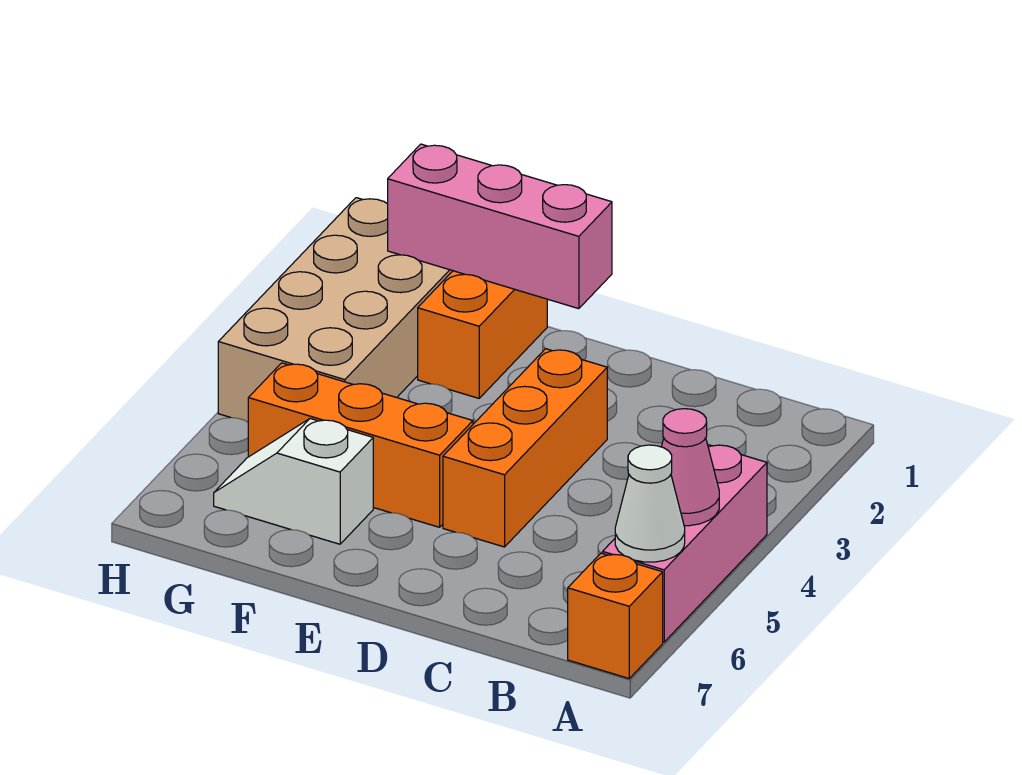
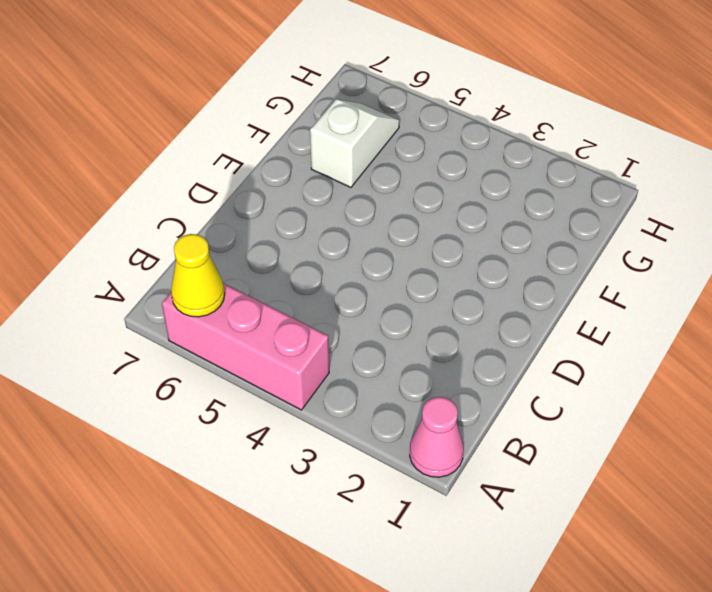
pink 1x1 cone [410,397,464,477] -> pink 1x1 cone moved to [661,409,719,526]
yellow 1x1 cone [171,234,225,317] -> white 1x1 cone [615,445,685,562]
none -> orange 1x1 brick [568,553,663,678]
none -> orange 1x3 brick [443,349,607,547]

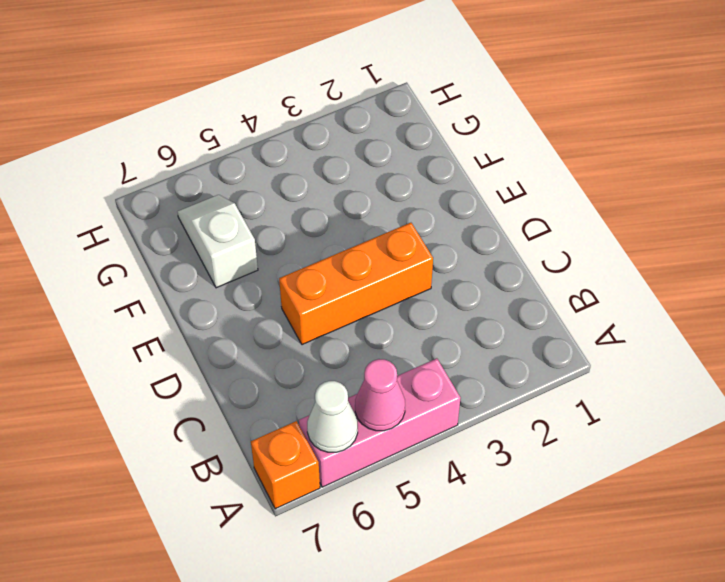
none -> orange 1x3 brick [248,363,473,527]
none -> orange 1x2 brick [418,271,547,398]

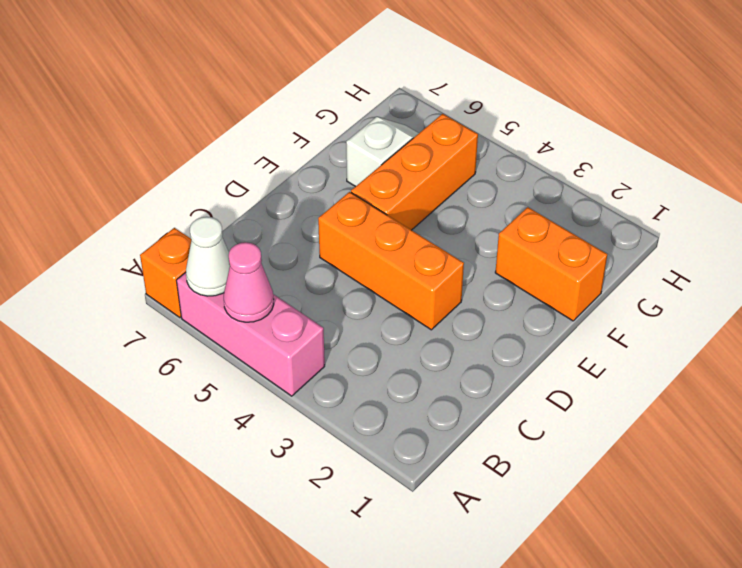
none -> tan 2x4 brick [218,198,452,422]
none -> pink 1x3 brick [388,144,612,309]

